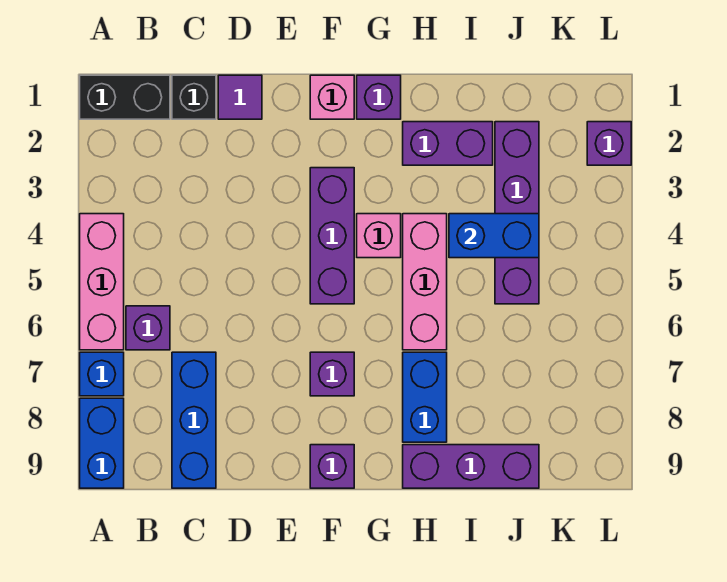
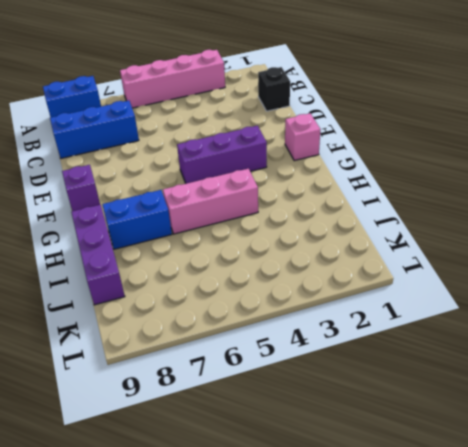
pink 1x4 brick [120,50,225,108] -> pink 1x3 brick [80,214,124,350]
none -> black 1x2 brick [80,75,170,119]
none -> blue 1x1 brick [80,352,124,396]
none -> purple 1x1 brick [126,306,170,350]

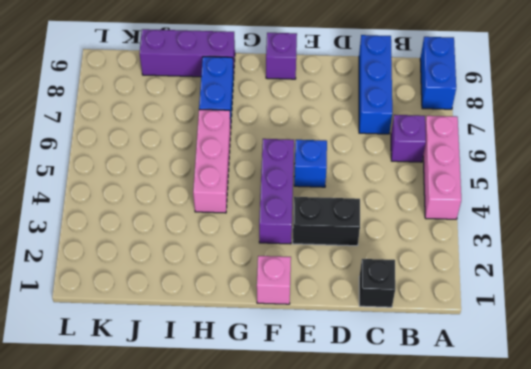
black 1x2 brick [293,197,360,246] -> black 1x2 brick moved to [80,75,170,119]
blue 1x1 brick [294,140,327,187] -> blue 1x1 brick moved to [80,352,124,396]
none -> purple 1x1 tile [218,75,262,119]
none -> purple 1x1 brick [310,352,354,396]
none -> purple 1x1 brick [357,75,401,119]

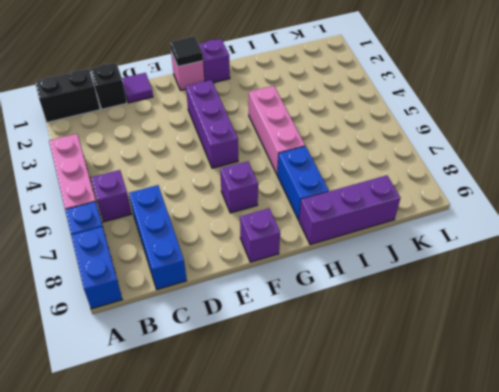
black 1x1 tile [170,36,203,66] -> none
none -> pink 1x1 brick [357,214,401,258]
none -> purple 1x2 brick [403,122,493,165]
none -> purple 1x4 brick [495,122,539,304]

